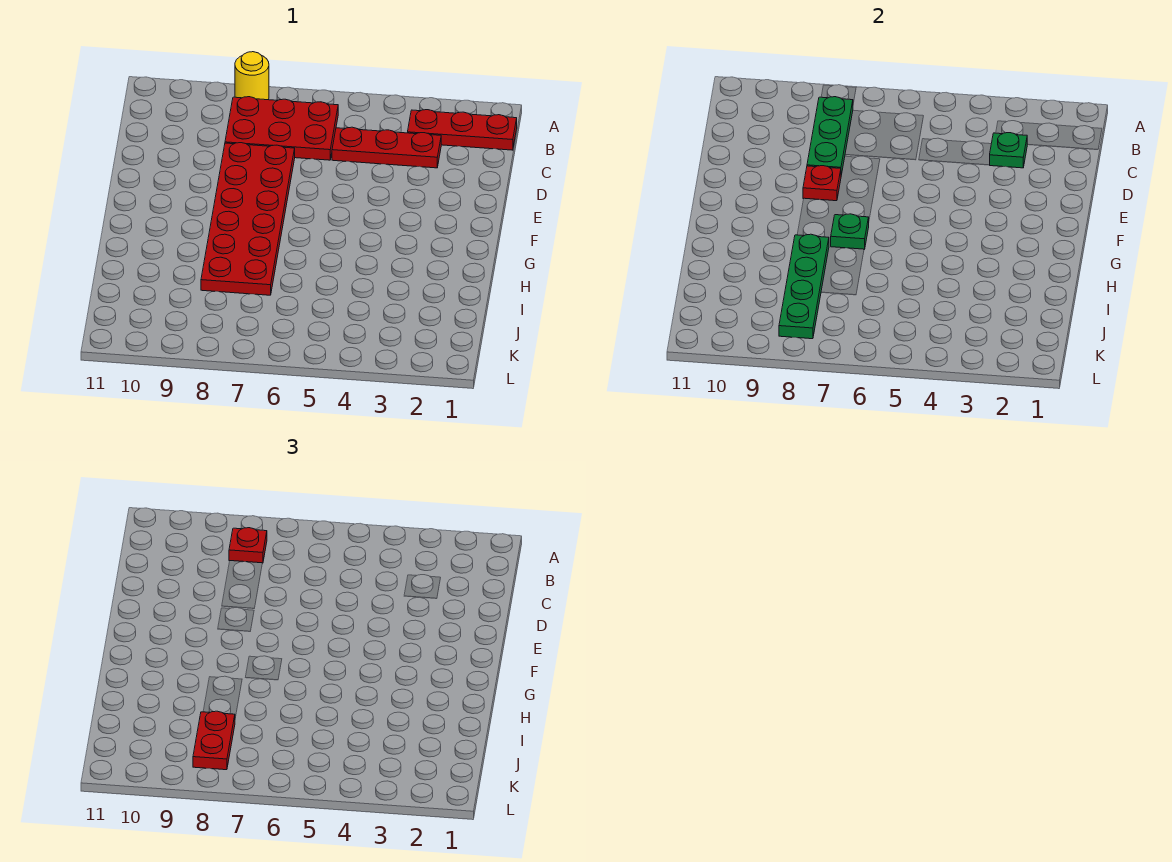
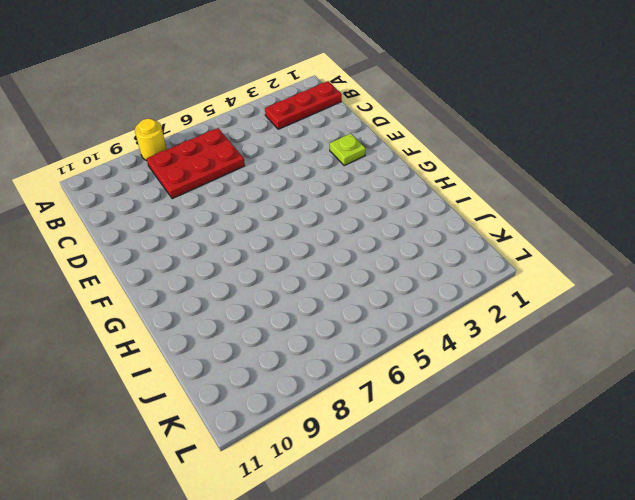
lime 1x1 plate [330,133,366,165] -> none
none -> red 1x3 plate [332,127,441,168]
none -> red 2x6 plate [201,143,295,295]
none -> green 1x3 plate [807,97,853,175]

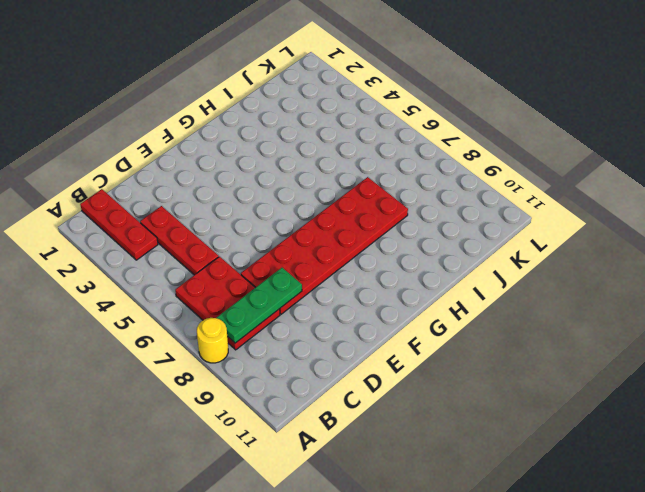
none -> green 1x1 plate [990,133,1028,168]
none -> red 1x1 plate [803,166,841,201]
none -> green 1x1 plate [831,214,869,249]

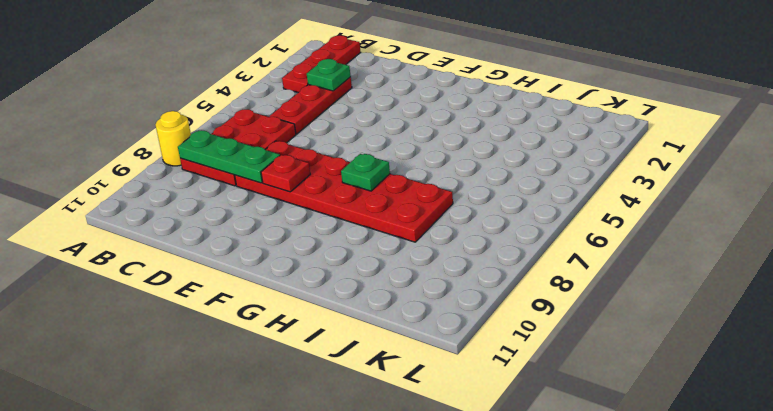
none -> green 1x4 plate [779,234,829,339]
none -> red 1x1 plate [229,528,267,563]
none -> red 1x2 plate [193,711,235,770]

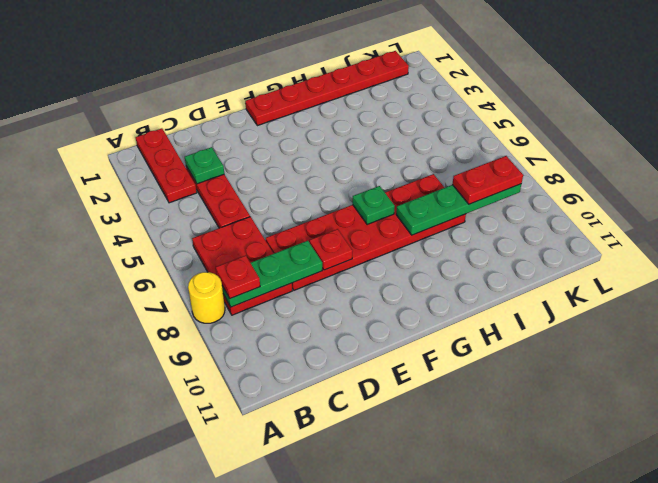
red 1x6 plate [245,51,409,126] -> none

